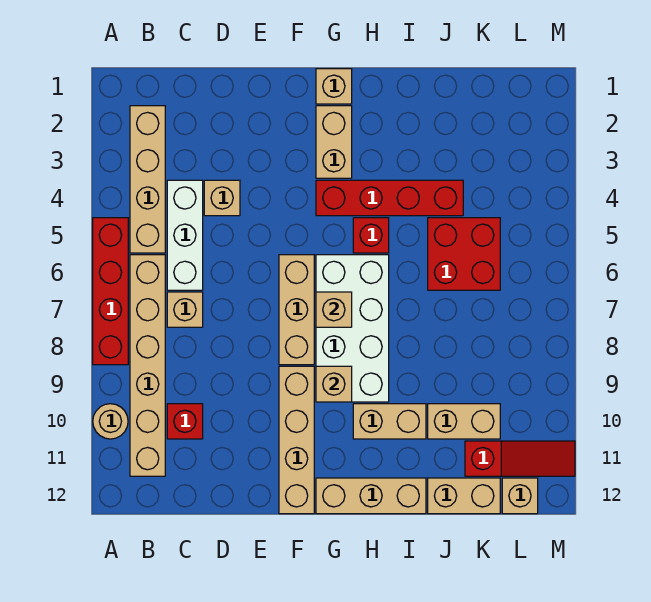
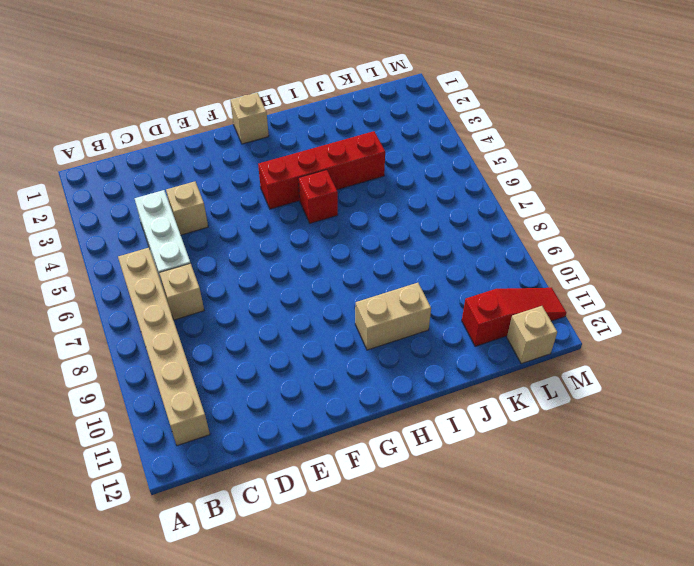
none -> red 1x4 brick [93,218,128,365]
none -> tan 1x1 round brick [93,404,128,439]
none -> tan 1x4 brick [130,106,165,253]

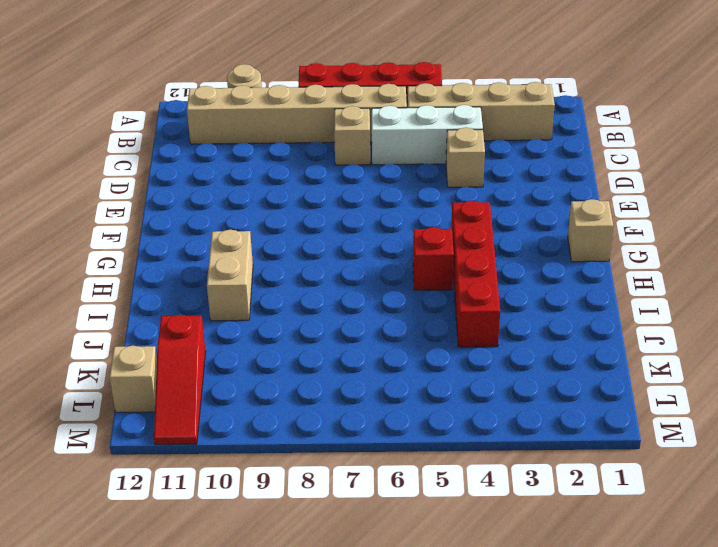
none -> red 1x1 brick [167,404,203,439]
none -> tan 1x3 brick [279,255,314,365]
none -> tan 1x4 brick [279,366,314,514]

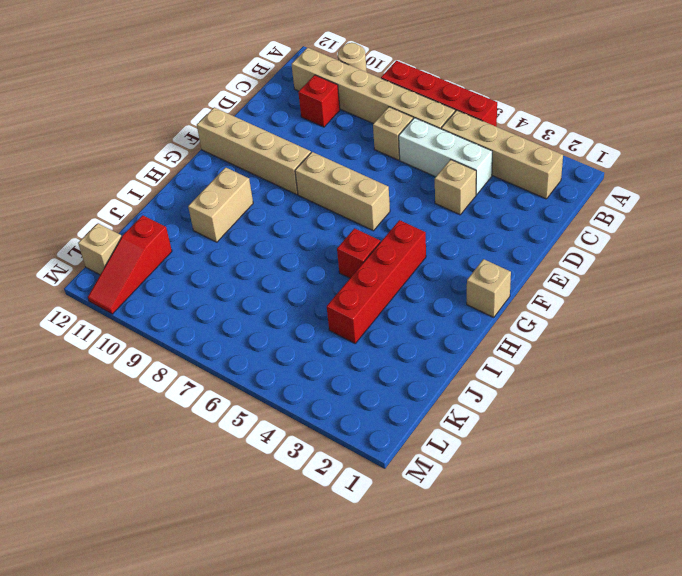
none -> tan 1x2 brick [316,106,352,178]
none -> white 2x4 brick [316,255,389,402]
none -> tan 1x3 brick [316,478,426,514]

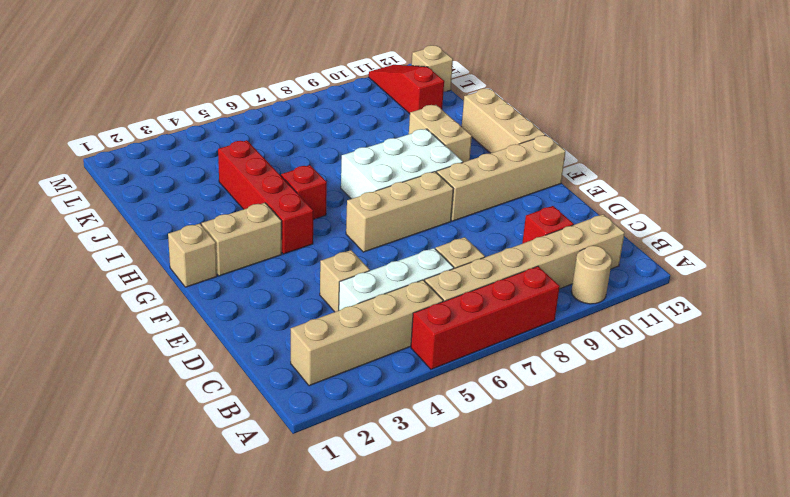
white 2x3 brick [341,129,463,199] -> white 2x4 brick [316,255,389,402]
none -> red 2x2 brick [428,218,500,290]
none -> tan 1x2 brick [428,404,500,439]
none -> tan 1x2 brick [428,478,500,514]

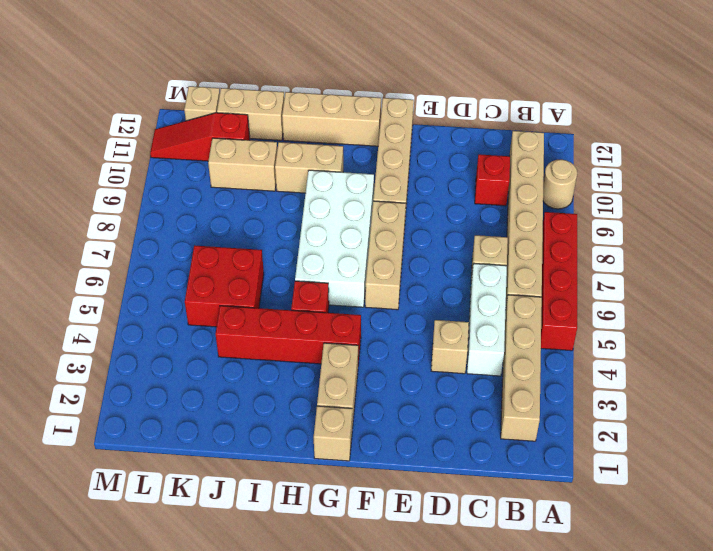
none -> tan 1x1 brick [316,292,352,327]
none -> tan 1x1 brick [316,366,352,402]

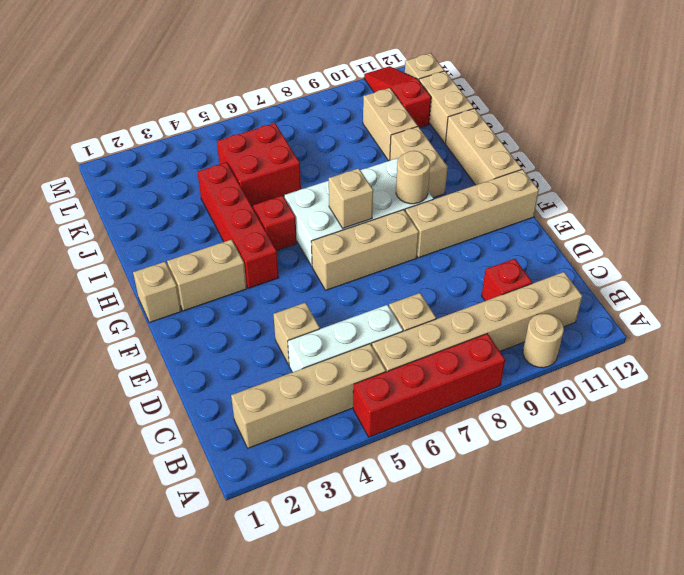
tan 1x1 round brick [396,151,430,204] -> tan 1x1 brick [316,366,352,402]

